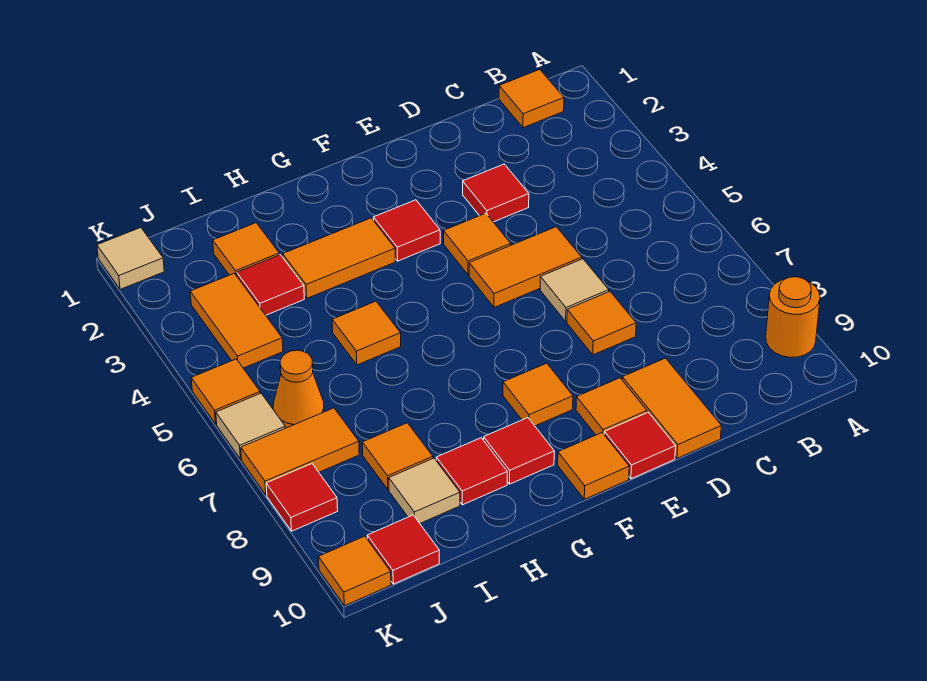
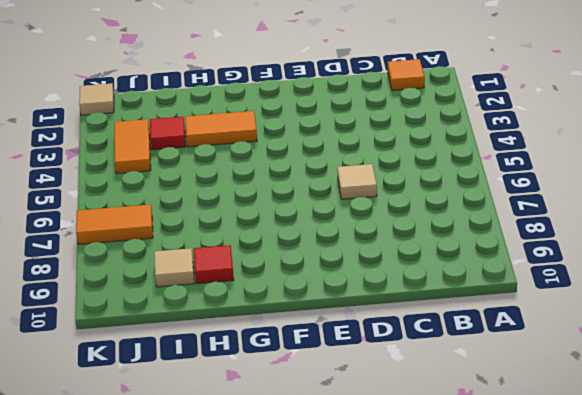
none -> orange 1x1 round brick [766,277,820,357]
none -> red 1x1 tile [463,164,529,222]
none -> orange 1x2 tile [469,227,582,307]
none -> orange 1x1 tile [567,291,636,355]

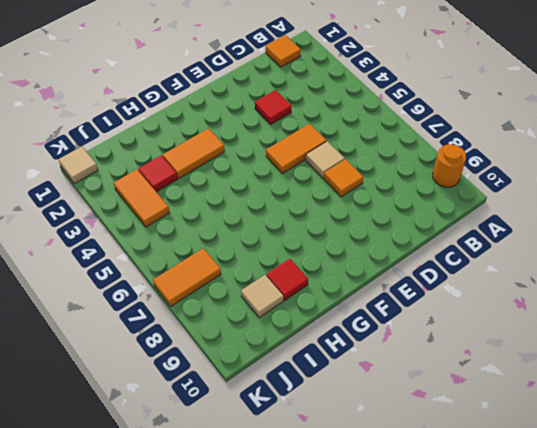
none -> orange 1x2 tile [622,358,721,458]
none -> orange 1x1 tile [444,213,511,275]
none -> orange 1x1 tile [576,378,647,435]
none -> red 1x1 tile [604,412,676,479]

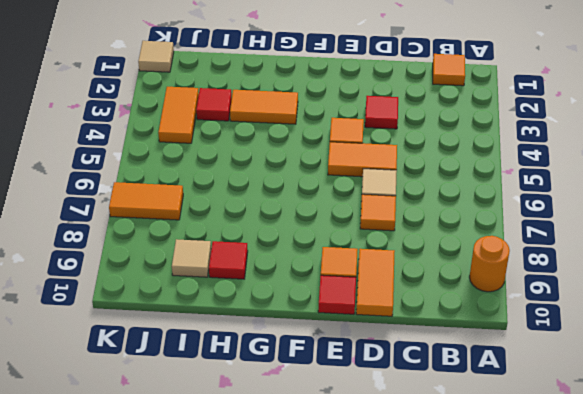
none -> red 1x1 tile [373,200,440,261]
none -> orange 1x1 tile [503,363,573,426]
none -> orange 1x1 tile [558,433,629,499]
none -> red 1x1 tile [484,418,554,484]

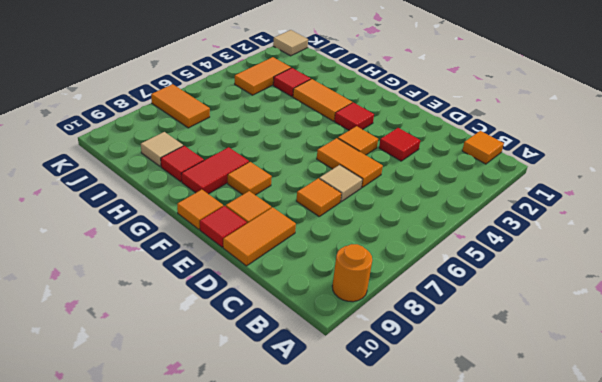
red 1x2 tile [181,147,249,194] -> red 1x1 tile [484,418,554,484]
none -> orange 1x1 tile [332,301,401,365]
none -> orange 1x1 tile [213,223,279,276]
none -> orange 1x1 tile [362,423,433,489]
none -> orange 1x1 cone [273,350,324,428]

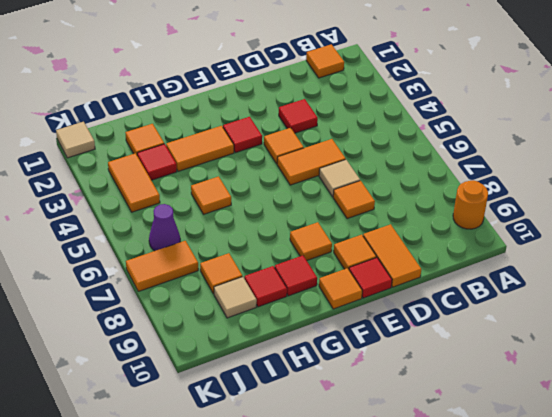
purple 1x1 cone [149,204,180,251] -> orange 1x1 cone [273,350,324,428]
none -> red 1x1 tile [367,515,439,584]
none -> orange 1x1 tile [191,359,260,424]
none -> tan 1x1 tile [216,393,285,459]
none -> red 1x1 tile [266,464,338,531]

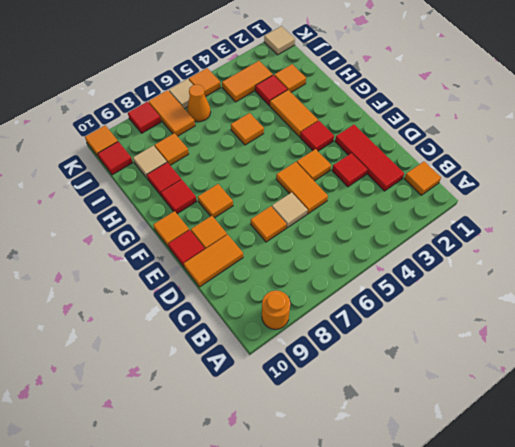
red 1x3 tile [335,125,404,191] -> none

